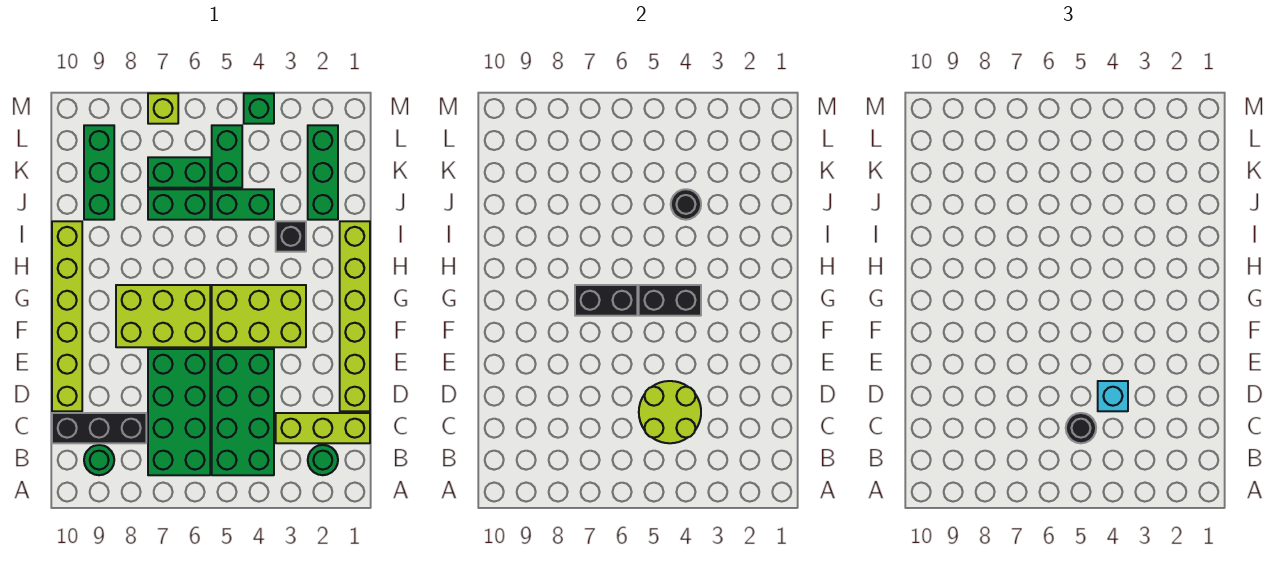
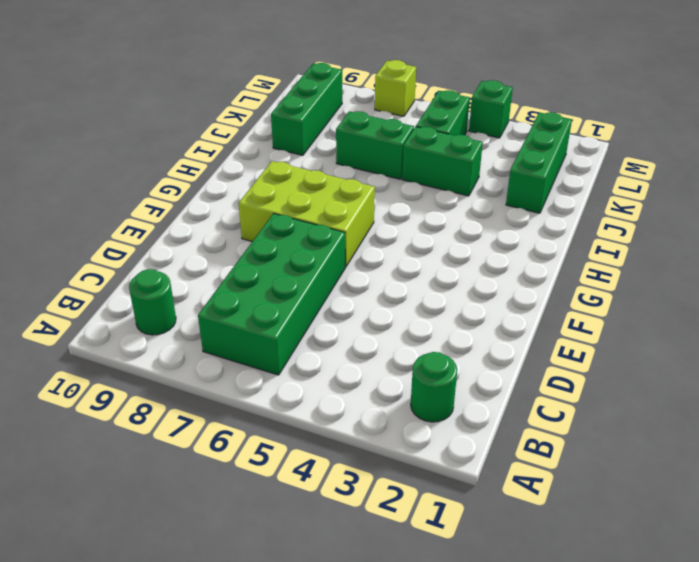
none -> green 2x4 brick [212,349,274,475]
none -> lime 1x3 brick [276,413,370,443]
none -> black 1x3 brick [52,413,146,443]

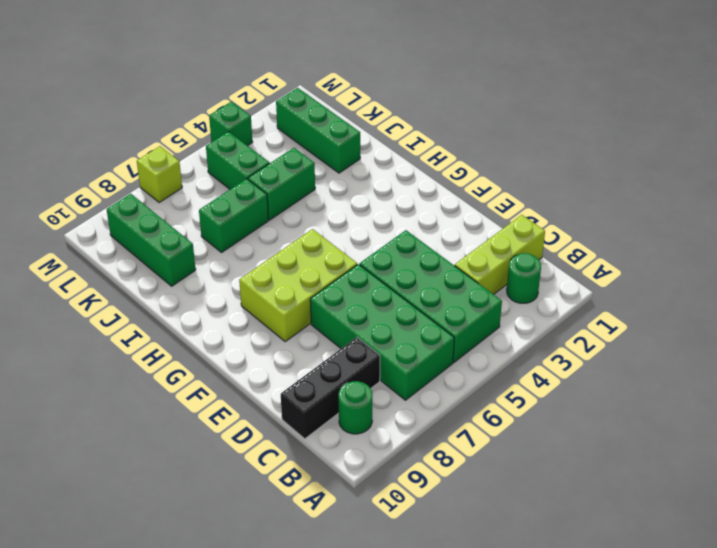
none -> lime 1x6 brick [340,221,370,411]
none -> lime 1x6 brick [52,221,82,411]
none -> lime 2x3 brick [212,285,306,347]

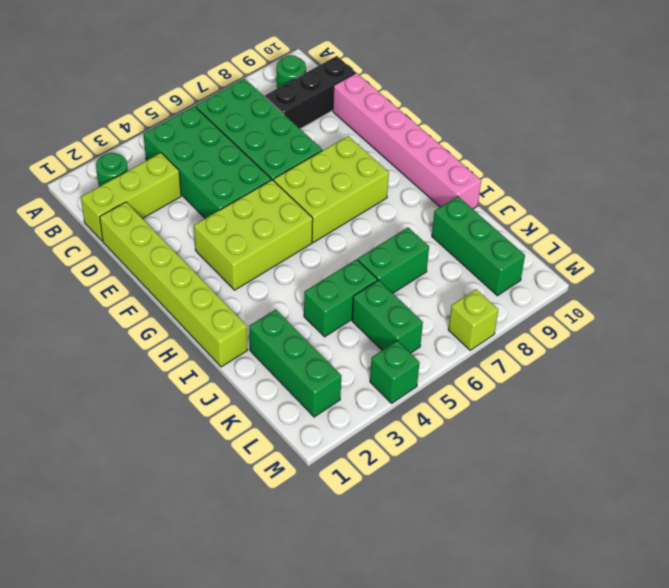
pink 1x6 brick [333,73,481,209] -> lime 1x6 brick [52,221,82,411]
none -> black 1x1 brick [276,221,306,252]
none -> green 1x2 brick [148,157,210,188]
none -> lime 2x2 round brick [639,381,701,443]

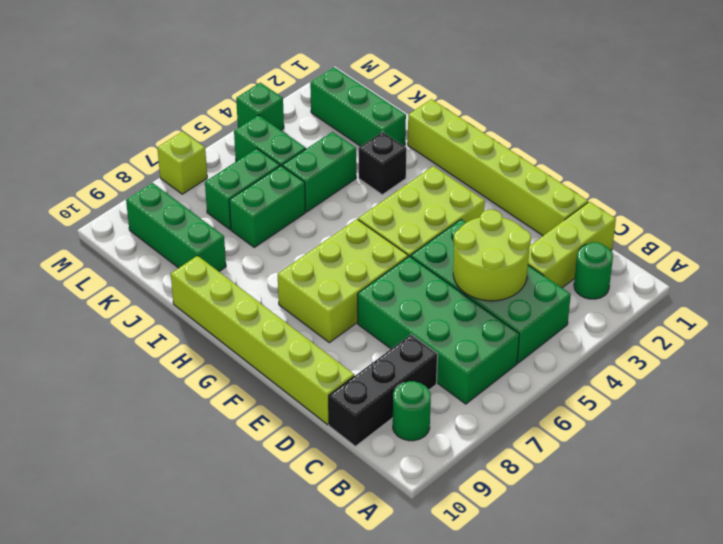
none -> black 1x2 brick [639,285,701,316]
none -> black 1x2 brick [575,285,637,316]
none -> black 1x1 round brick [671,189,701,220]

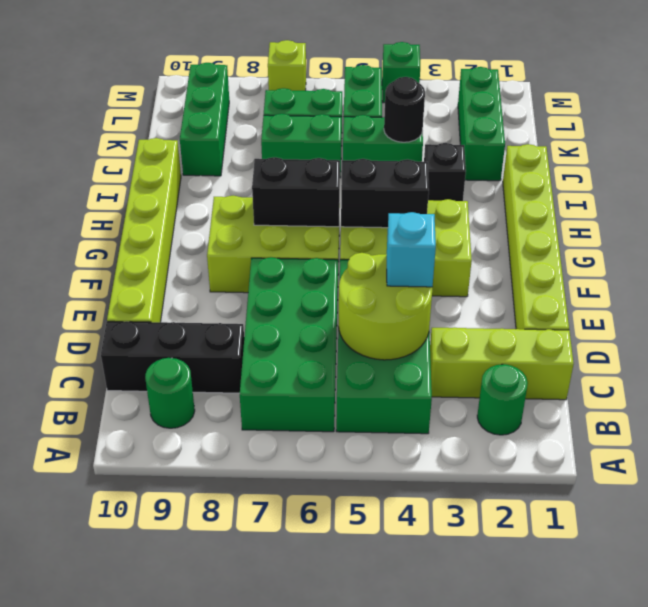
none -> black 1x1 round brick [1066,413,1096,443]

